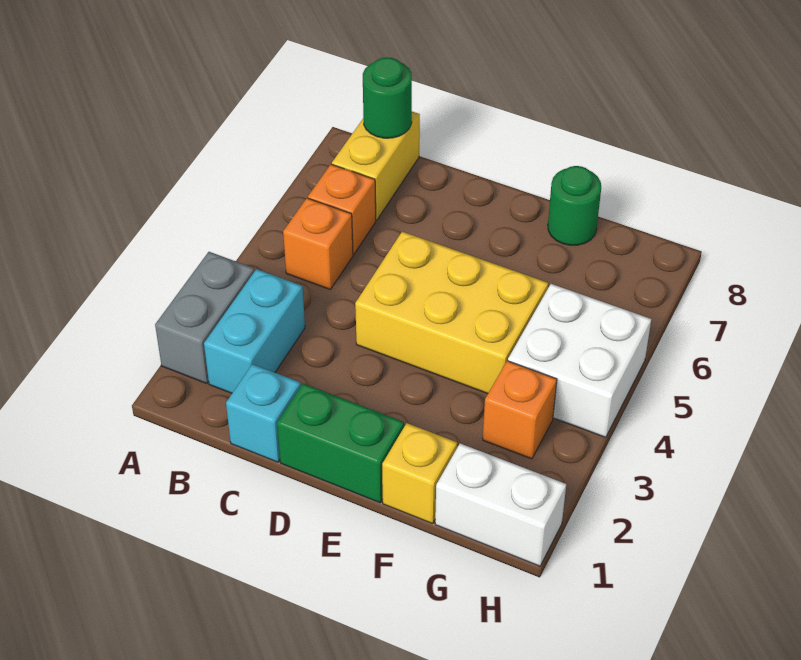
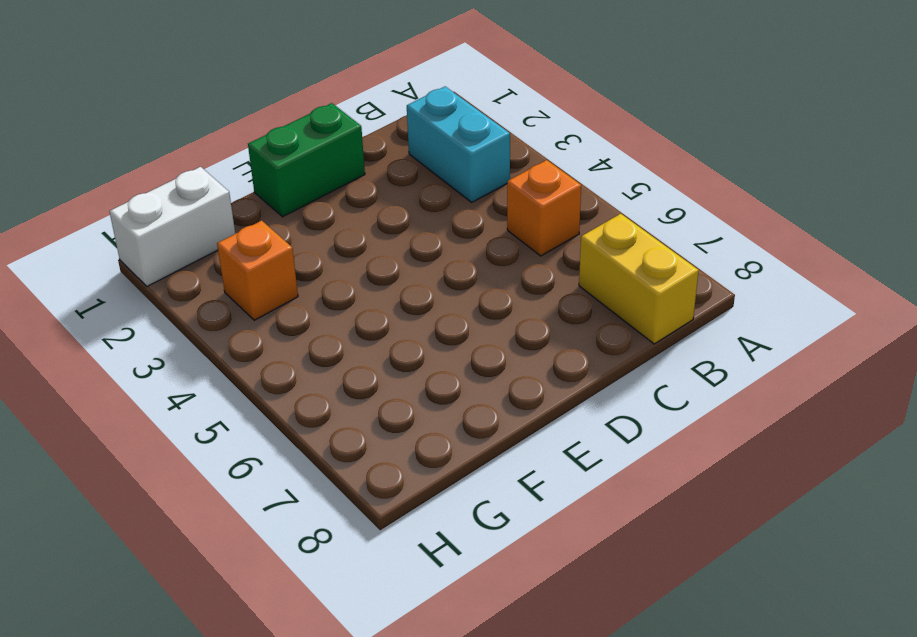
none -> grey 1x2 brick [155,252,254,383]
none -> orange 1x1 brick [308,164,376,254]
none -> cyan 1x1 brick [226,364,301,462]

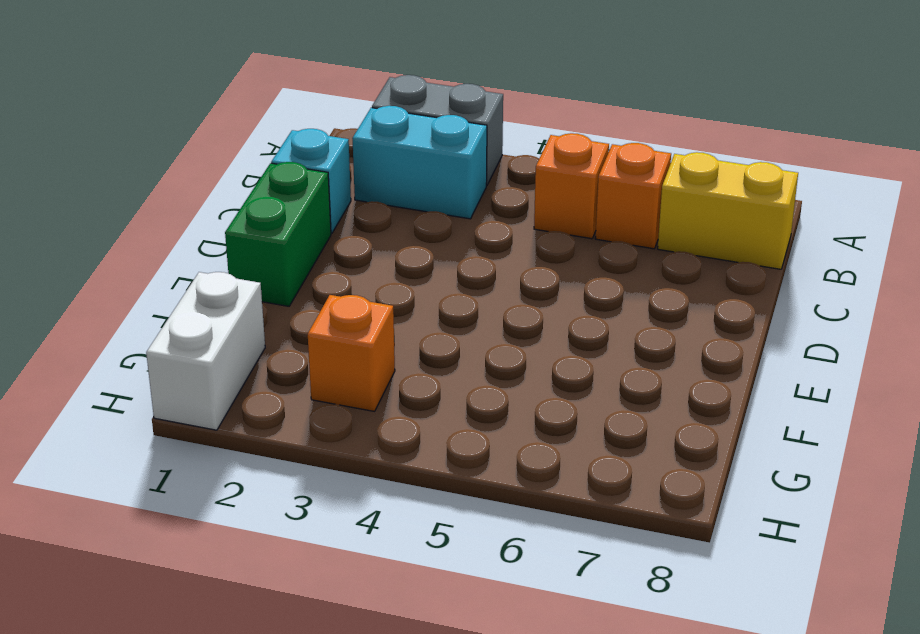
none -> yellow 2x3 brick [355,232,548,394]
none -> yellow 1x1 brick [382,423,457,524]
none -> green 1x1 round brick [548,166,601,245]

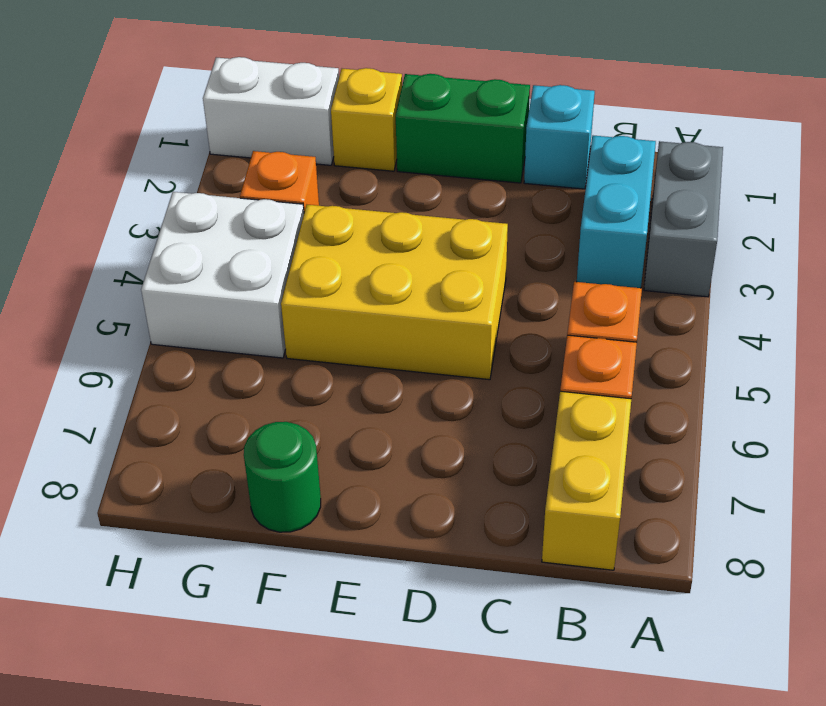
none -> green 1x1 round brick [363,57,412,138]

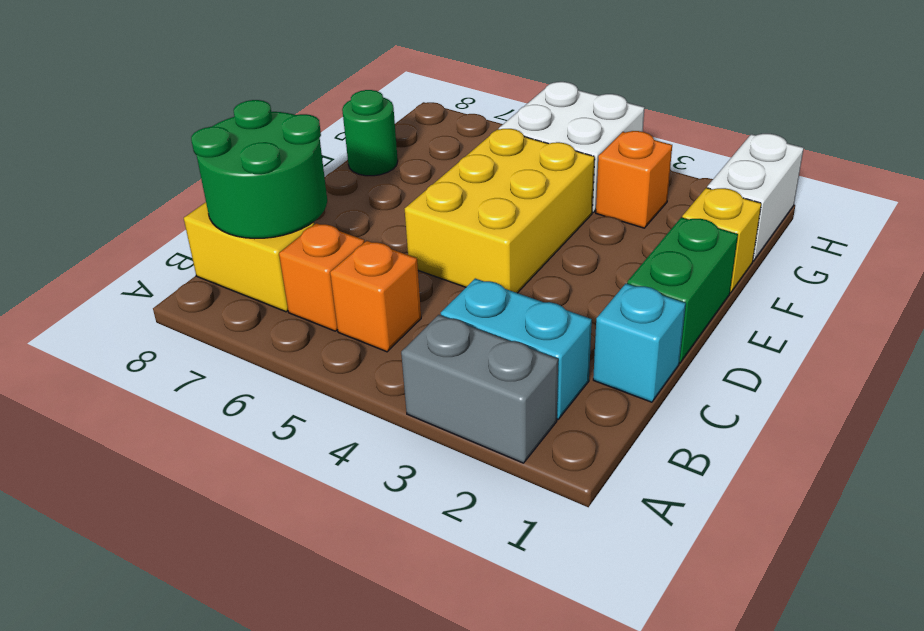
green 2x2 round brick [191,100,327,239] -> green 1x1 round brick [363,57,412,138]

